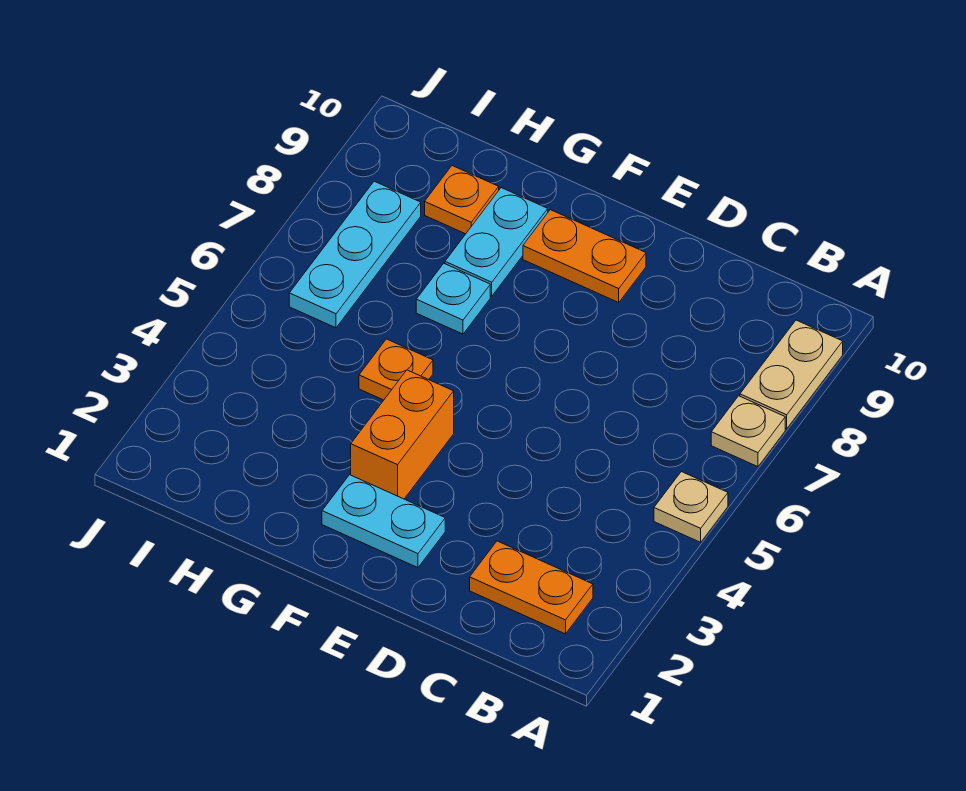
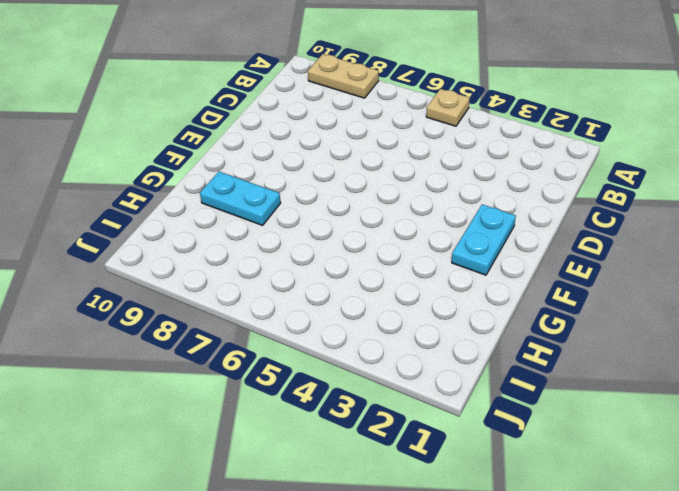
none -> tan 1x1 plate [711,396,785,467]
none -> orange 1x2 plate [470,541,593,634]
none -> orange 1x2 plate [523,210,646,302]

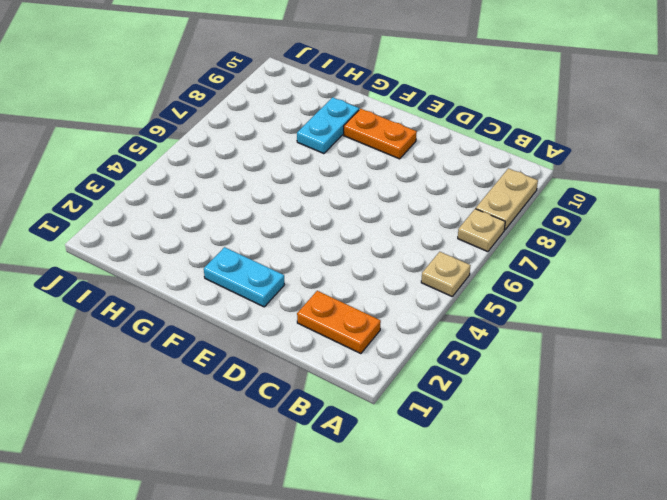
none -> orange 1x2 brick [351,370,454,499]
none -> orange 1x1 plate [359,339,433,400]
none -> cyan 1x1 plate [416,263,490,334]

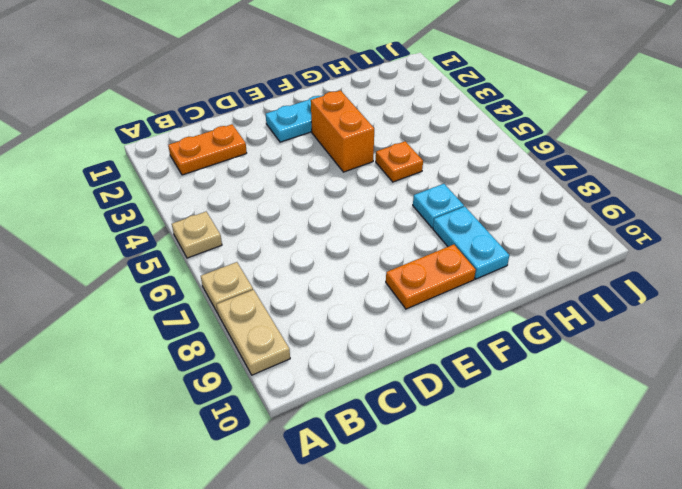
none -> orange 1x1 plate [425,166,499,234]
none -> cyan 1x3 plate [289,181,421,328]

